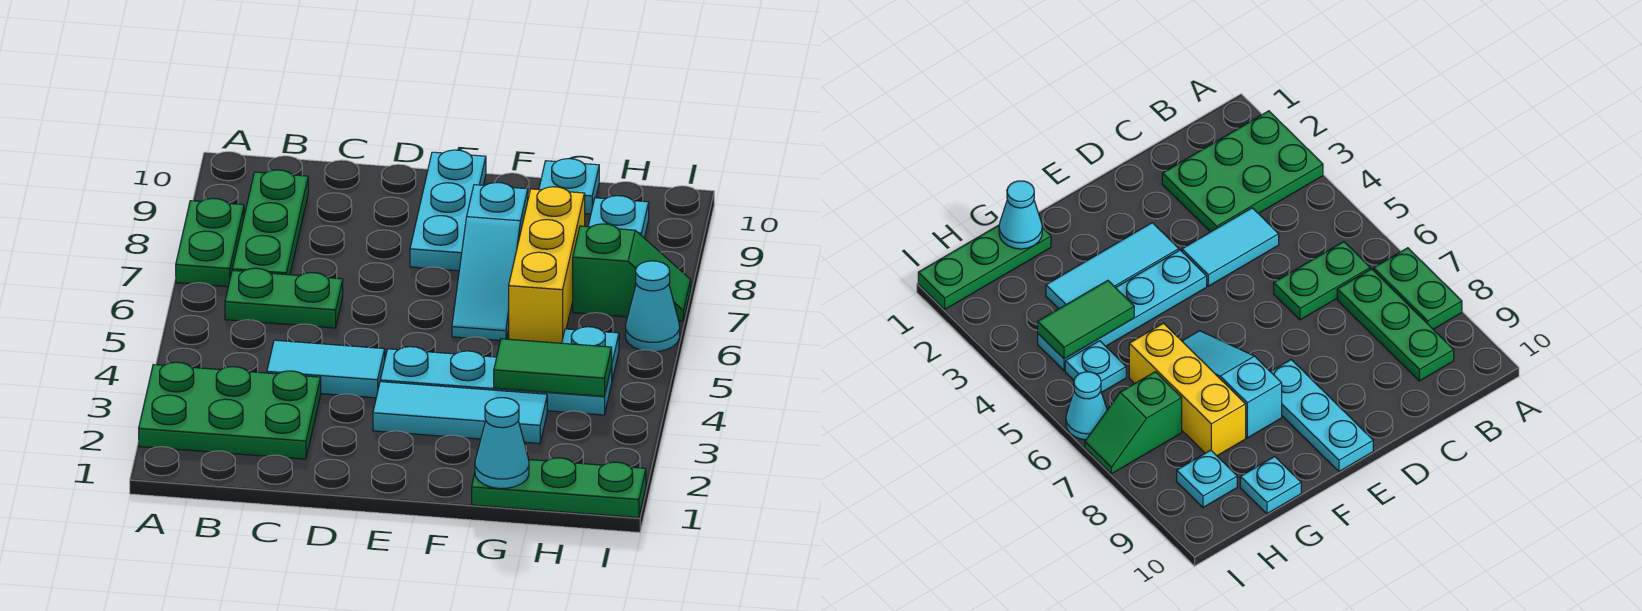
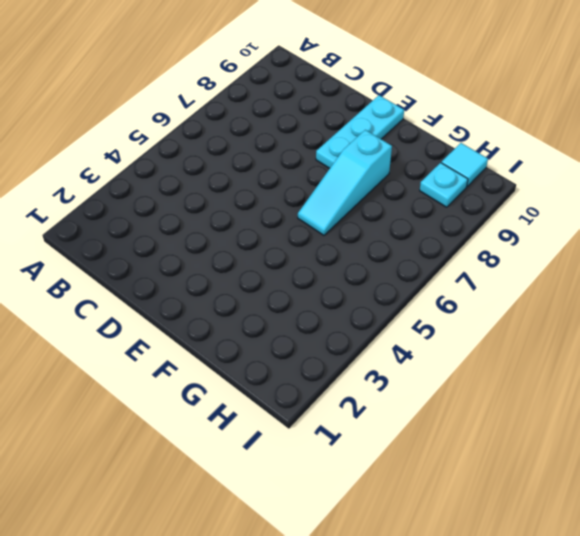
cyan 1x1 tile [441,143,488,186] -> none
none -> green 2x3 plate [139,362,321,459]
none -> green 1x2 plate [176,198,244,287]
none -> green 1x2 plate [225,268,343,328]

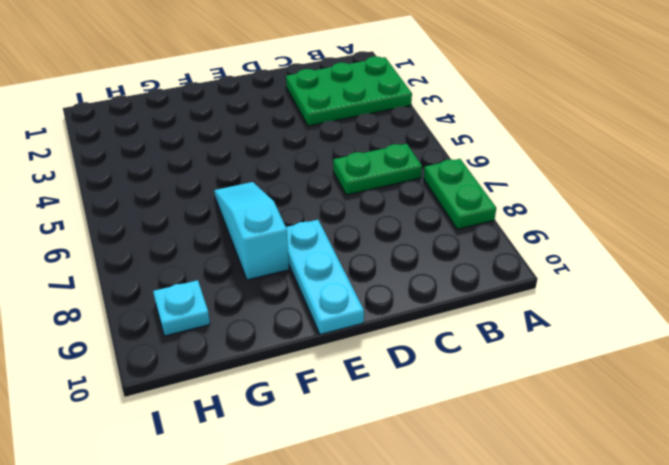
none -> green 1x3 plate [232,170,308,275]
none -> cyan 1x2 tile [267,340,385,398]
none -> cyan 1x3 tile [373,382,547,444]

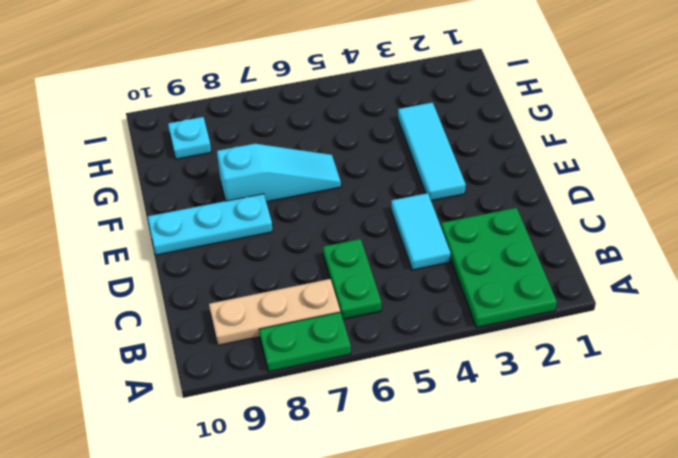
tan 1x3 plate [209,279,340,345] -> green 1x3 plate [232,170,308,275]
none -> cyan 1x4 plate [380,347,612,415]
none -> green 1x3 plate [472,458,646,518]
none -> yellow 1x3 brick [509,187,585,343]

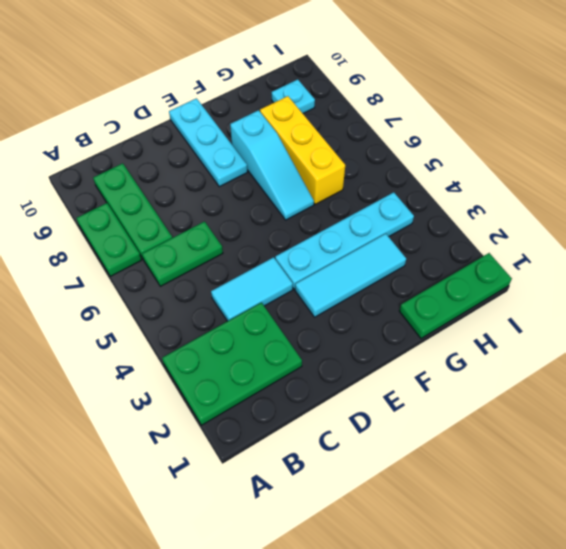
none -> cyan 1x1 plate [539,159,599,214]
none -> cyan 1x1 plate [562,327,619,380]
none -> green 1x2 slope [573,224,691,321]

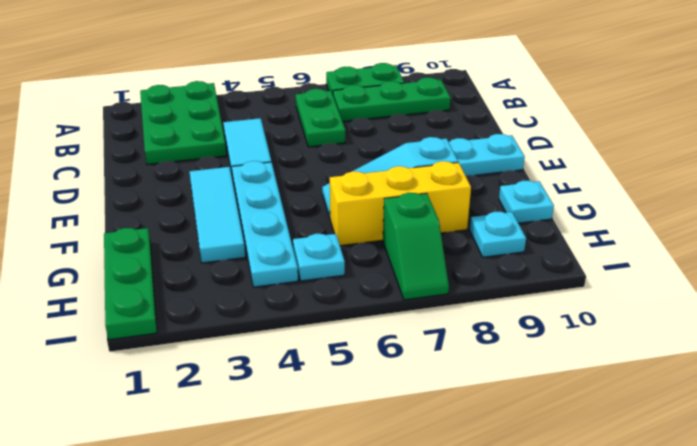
none -> cyan 1x1 cone [626,261,680,352]
none -> cyan 1x1 cone [475,398,529,488]
none -> green 1x2 tile [494,339,612,396]

